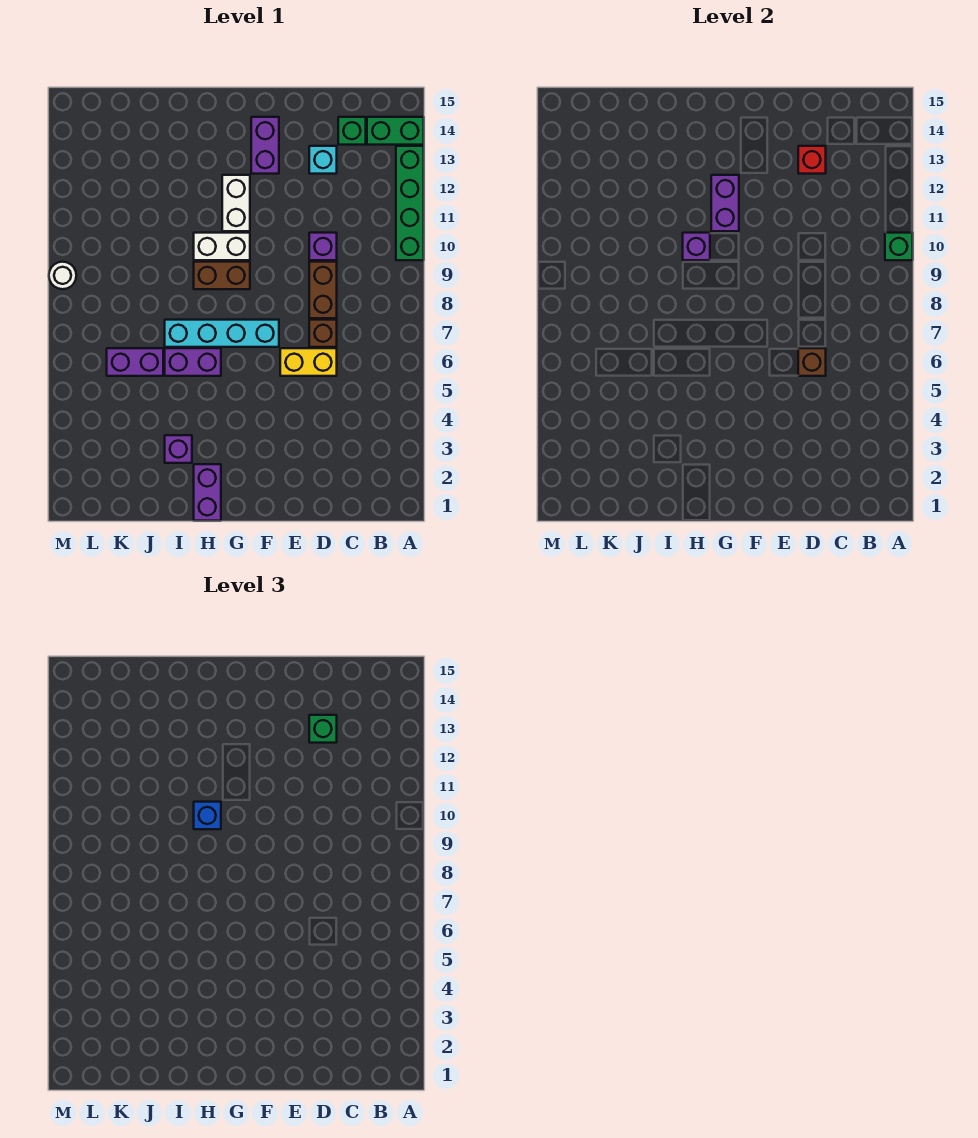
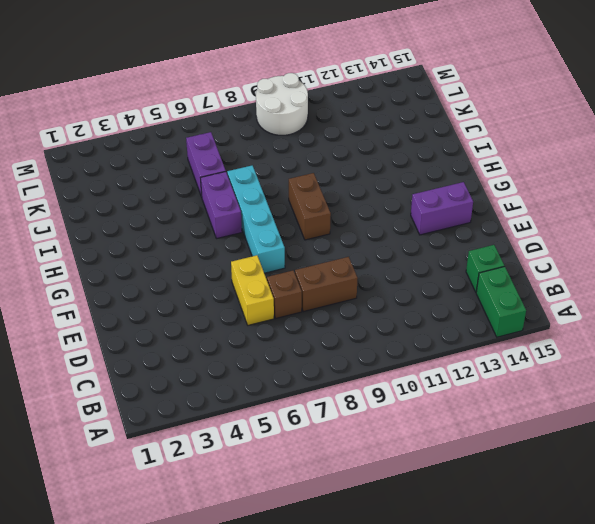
white 2x2 round brick [256,73,308,135] -> white 1x1 round brick [49,262,76,289]
none -> green 1x4 brick [396,146,424,260]
none -> purple 1x1 brick [309,233,337,260]
none -> cyan 1x1 brick [309,146,337,174]

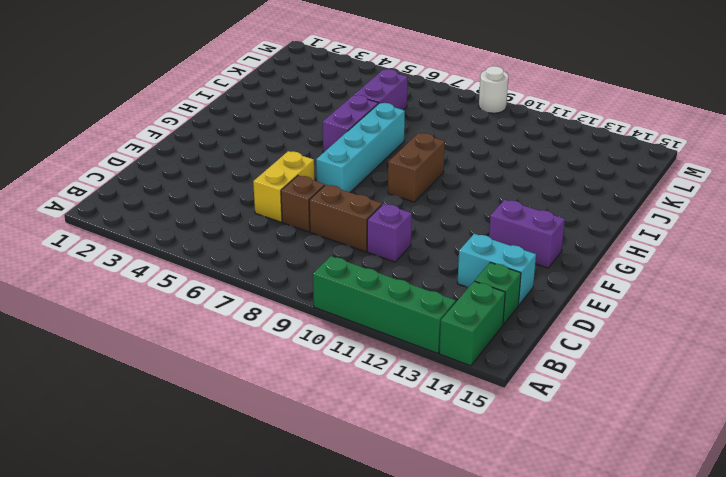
cyan 1x2 brick [457,234,536,305] -> cyan 1x1 brick [309,146,337,174]
none -> white 1x2 brick [194,233,250,260]
none -> white 1x2 brick [222,175,250,231]
none -> purple 1x2 brick [194,464,221,521]

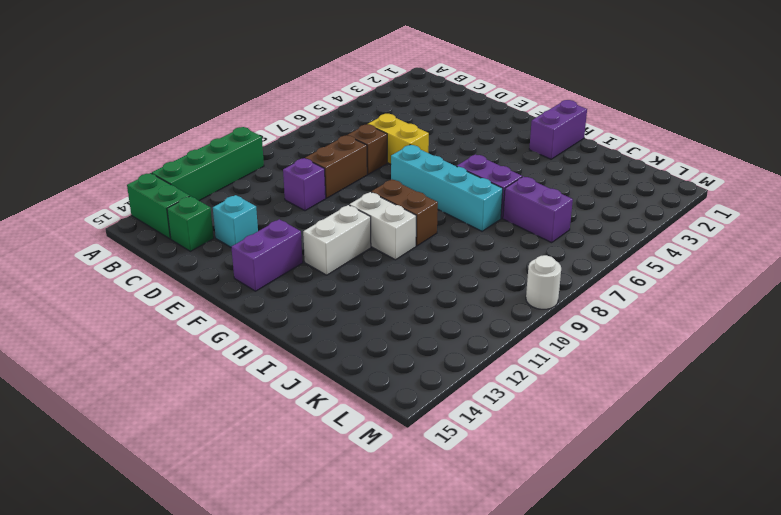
none -> purple 1x1 brick [165,435,192,463]
none -> green 1x1 brick [885,233,913,260]
none -> brown 1x1 brick [798,348,826,376]

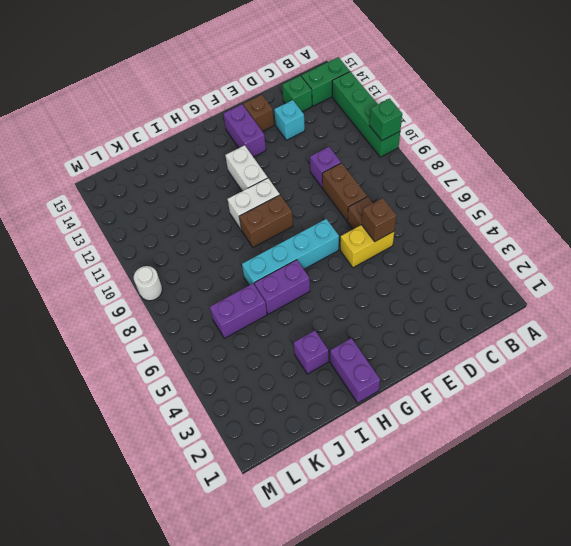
brown 1x1 brick [243,95,274,132] -> none
none -> red 1x1 brick [798,146,826,174]
none -> purple 1x2 brick [711,175,739,231]
none -> purple 1x1 brick [683,233,710,260]

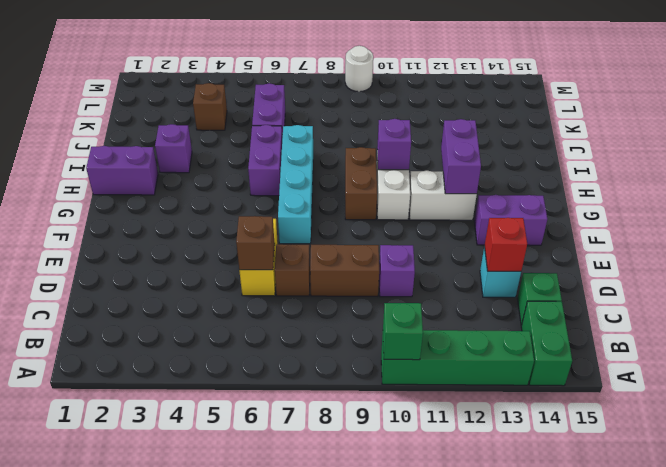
purple 1x2 brick [441,119,481,194] -> purple 1x2 brick turned to [711,175,739,231]
brown 1x1 brick [193,83,227,130] -> none
none -> green 1x1 brick [309,715,337,743]
none -> blue 1x1 brick [194,802,221,829]

